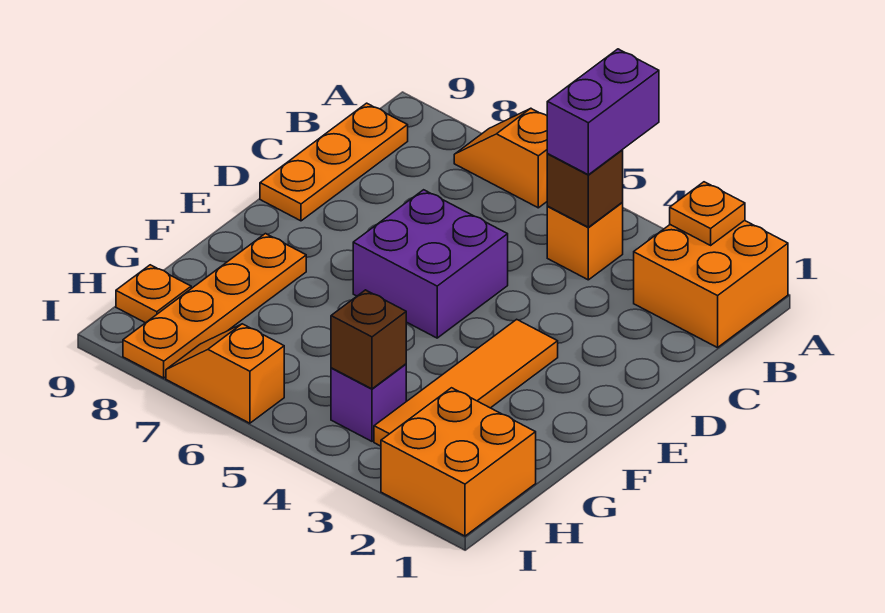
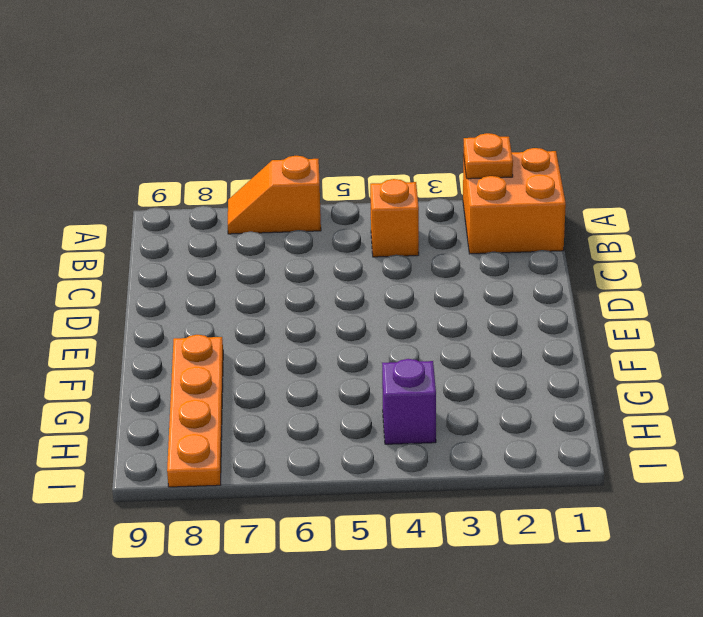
none -> orange 1x3 plate [260,103,408,221]
none -> purple 2x2 brick [353,190,508,338]
none -> orange 1x4 tile [374,319,558,446]

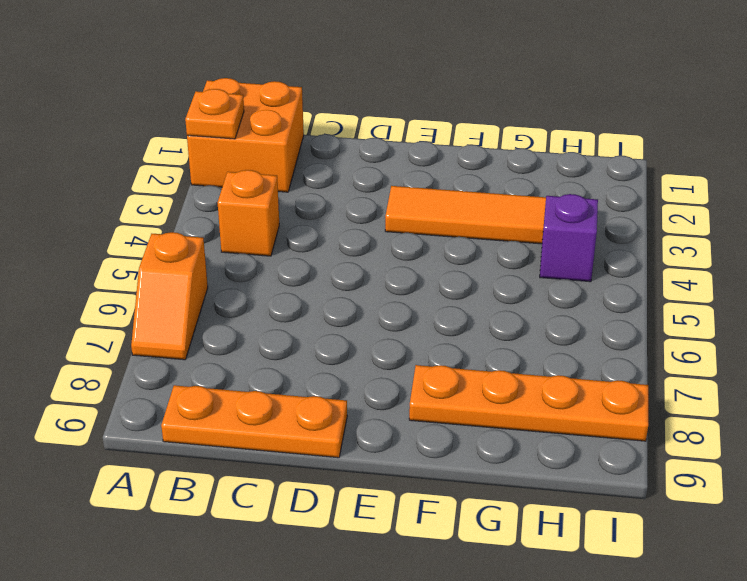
none -> purple 2x2 brick [353,190,508,338]
none -> orange 2x2 brick [381,388,536,536]
none -> orange 1x1 plate [116,265,191,323]

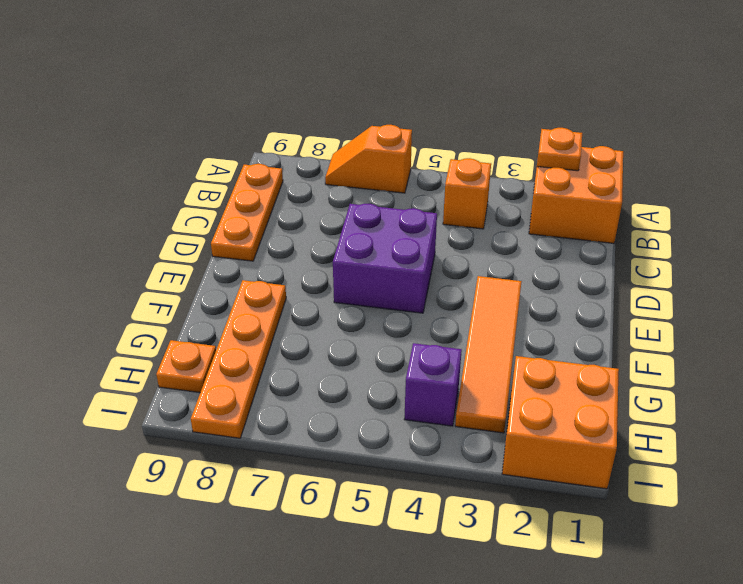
none -> orange 1x2 slope [166,324,284,423]
none -> brown 1x1 brick [547,150,623,227]
none -> brown 1x1 brick [331,290,406,389]

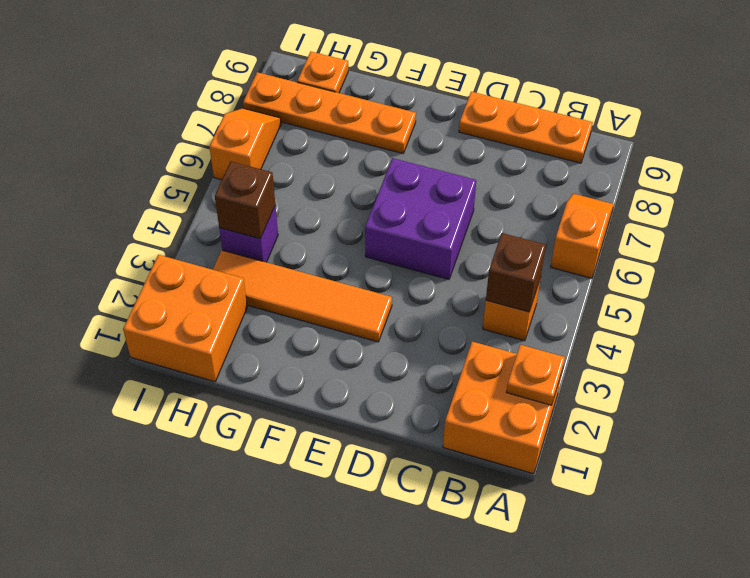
none -> purple 1x2 brick [547,49,659,175]

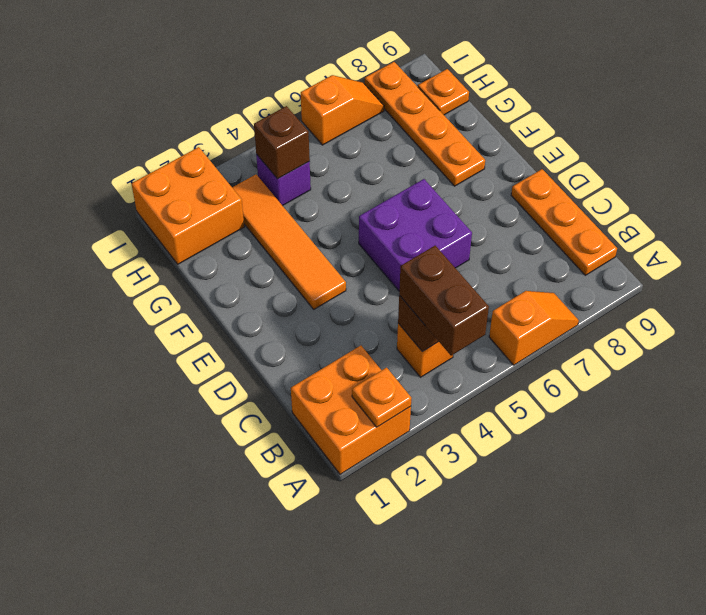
brown 1x2 brick [399,246,489,356] -> purple 1x2 brick [547,49,659,175]

